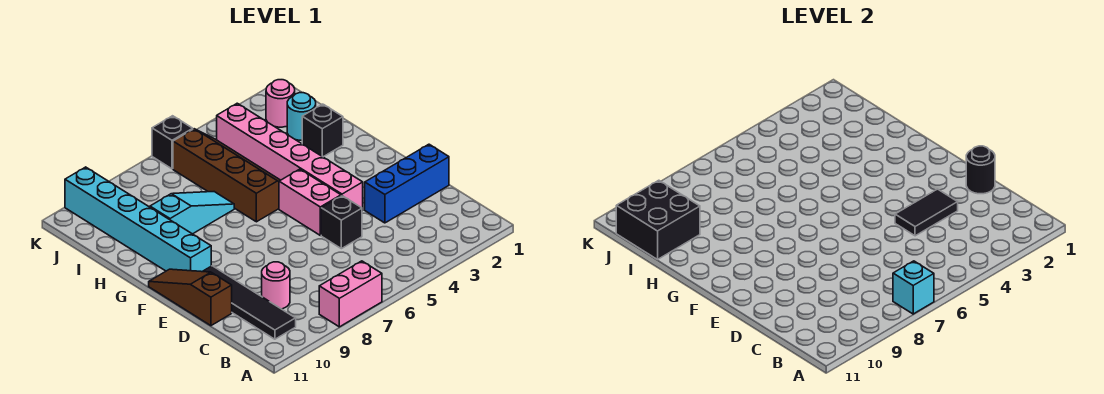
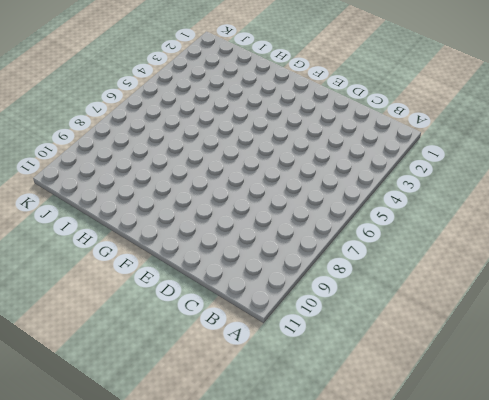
none -> pink 1x2 brick [319,261,382,327]
none -> black 1x4 tile [203,266,296,339]
none -> pink 1x1 round brick [262,262,290,309]

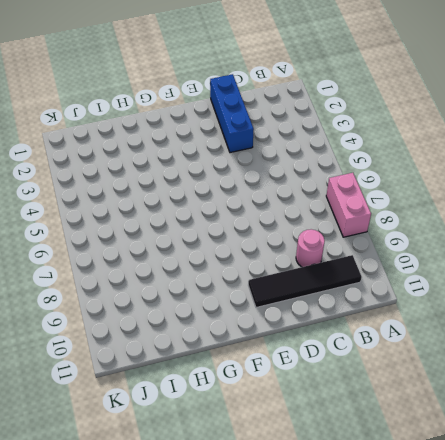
none -> black 1x1 brick [321,196,362,249]
none -> brown 1x3 slope [149,269,232,326]
none -> pink 1x6 brick [217,103,363,211]

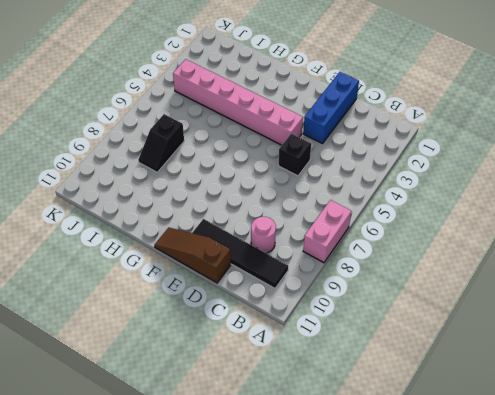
black 1x2 slope [138,114,184,172] -> none
none -> pink 1x2 brick [279,169,341,235]
none -> cyan 1x6 brick [65,167,211,272]
none -> brown 2x4 slope [173,129,280,222]

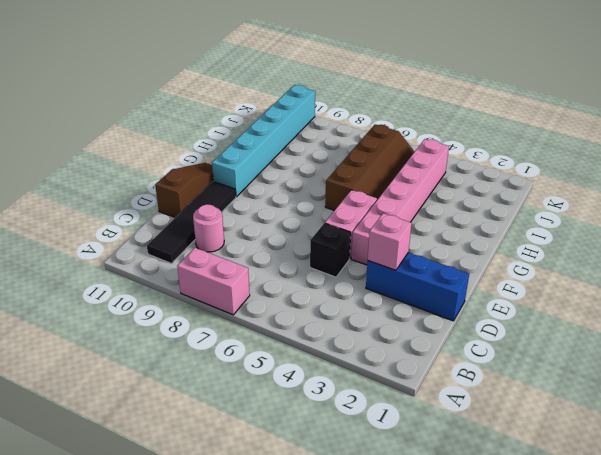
pink 1x1 brick [368,213,412,270] -> black 1x2 tile [895,189,958,236]
none -> black 1x1 brick [302,104,343,157]
none -> cyan 1x3 slope [150,192,234,234]
none -> cyan 1x1 round brick [287,93,316,140]

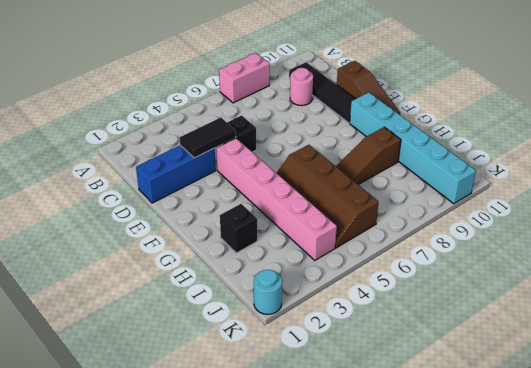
brown 1x3 slope [336,127,401,184] -> cyan 1x3 slope [150,192,234,234]
cyan 1x1 round brick [254,270,282,314] -> cyan 1x1 round brick moved to [287,93,316,140]
none -> pink 1x2 brick [279,169,341,235]
none -> pink 1x1 round brick [266,80,295,127]
none -> black 1x1 brick [152,116,193,169]

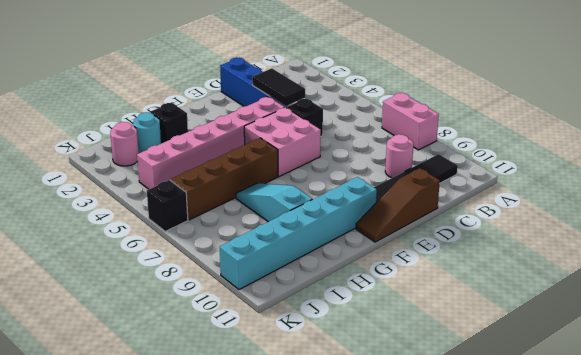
pink 2x2 brick [244,108,321,177] -> pink 1x2 brick [279,169,341,235]
none -> cyan 1x1 brick [893,261,934,314]
none -> black 1x1 round brick [966,146,995,194]
none -> black 2x2 brick [616,180,700,259]

